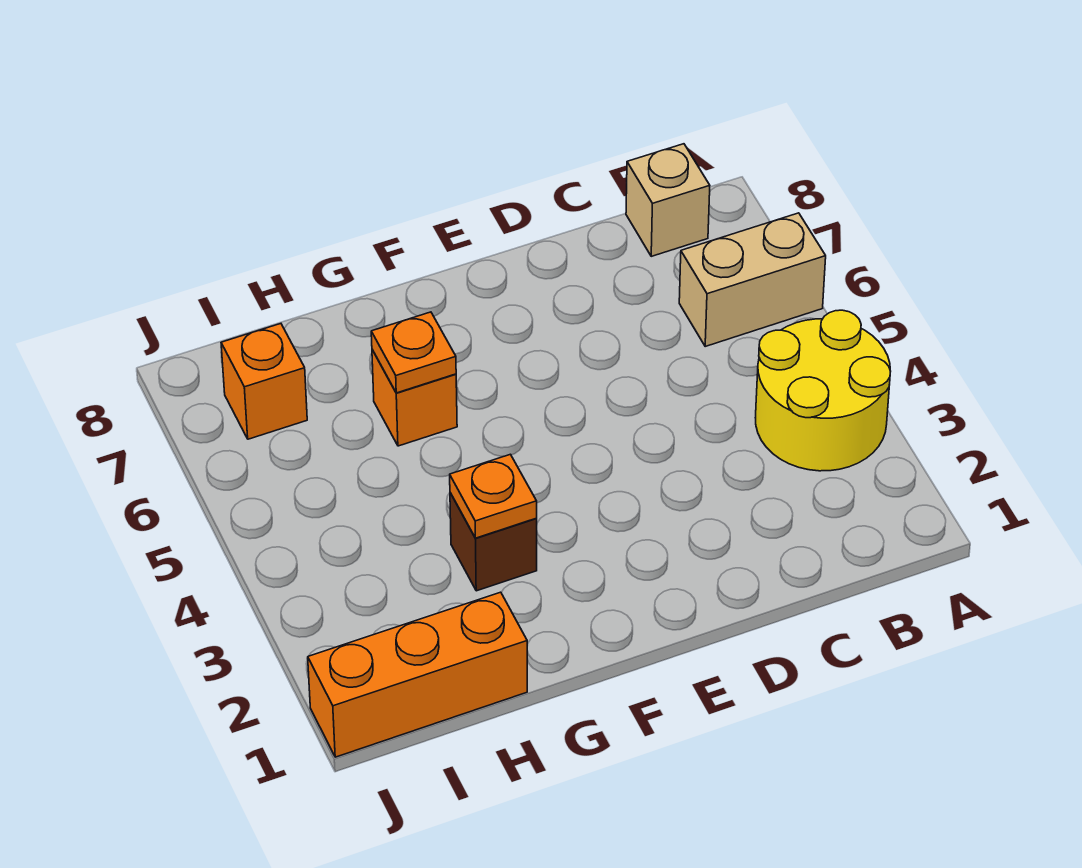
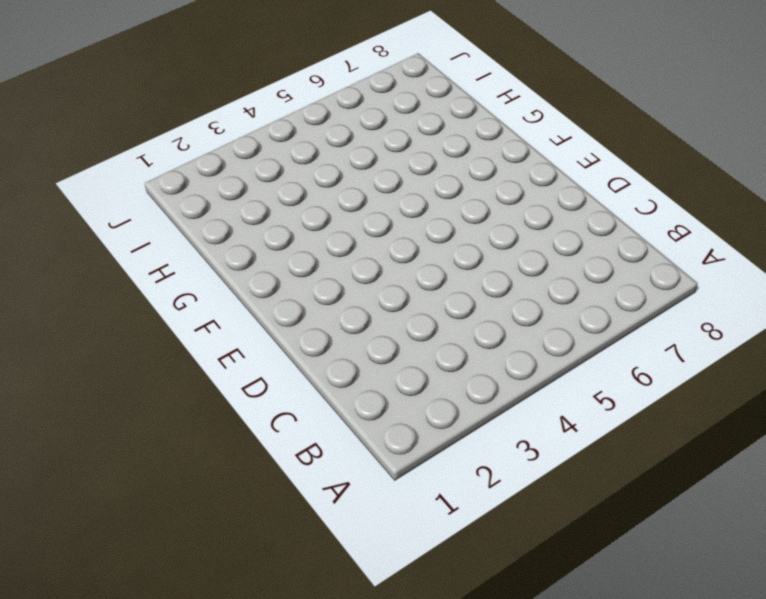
none -> yellow 2x2 round brick [755,310,891,471]
none -> tan 1x2 brick [679,213,826,346]

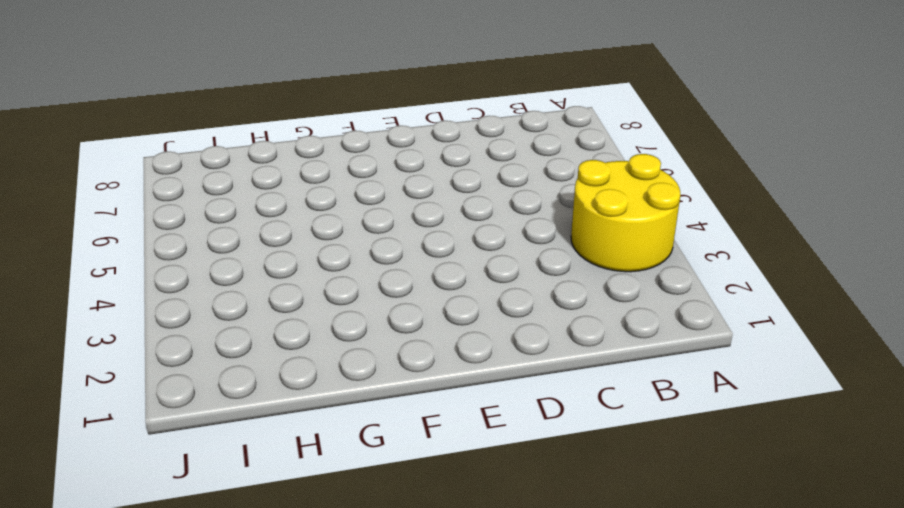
none -> tan 1x2 brick [679,213,826,346]
none -> tan 1x1 brick [626,144,710,256]

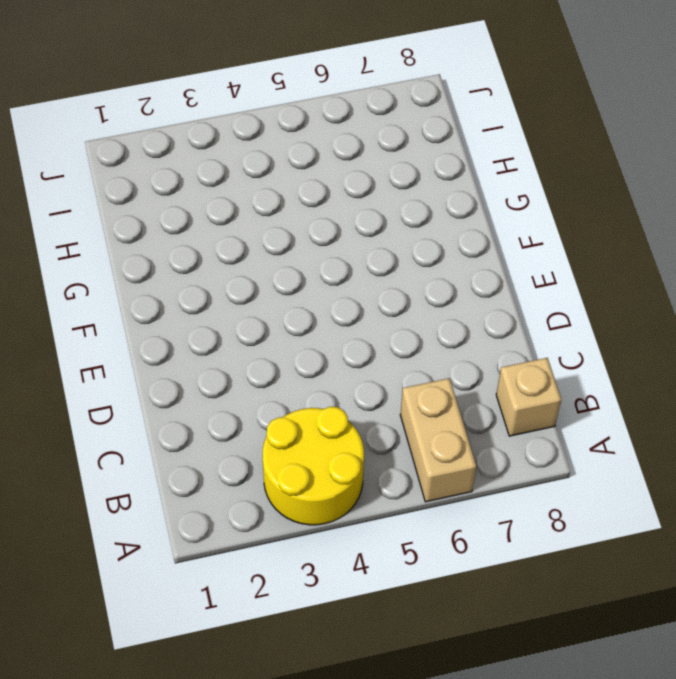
none -> brown 1x1 brick [450,493,537,591]
none -> orange 1x1 brick [372,350,457,446]

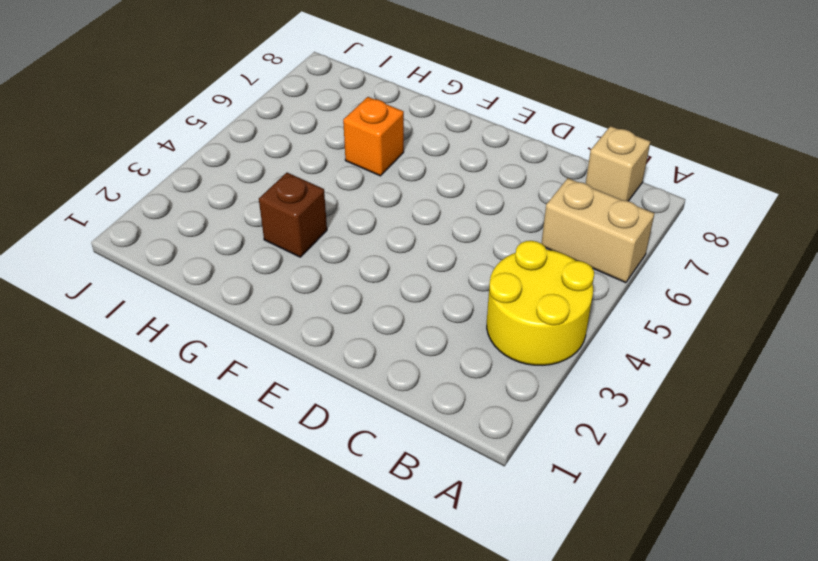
none -> orange 1x3 brick [308,592,527,757]
none -> orange 1x1 brick [221,324,307,439]

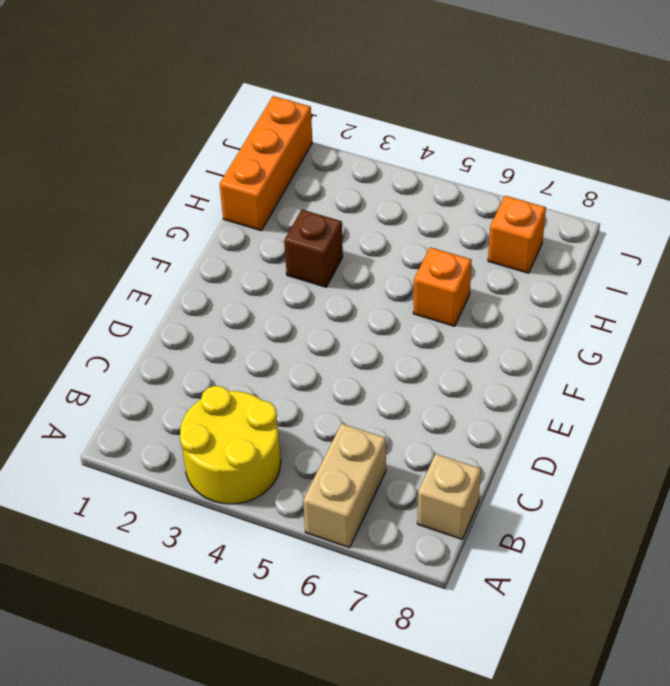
none -> orange 1x1 plate [450,454,537,538]
none -> orange 1x1 plate [371,312,456,393]

